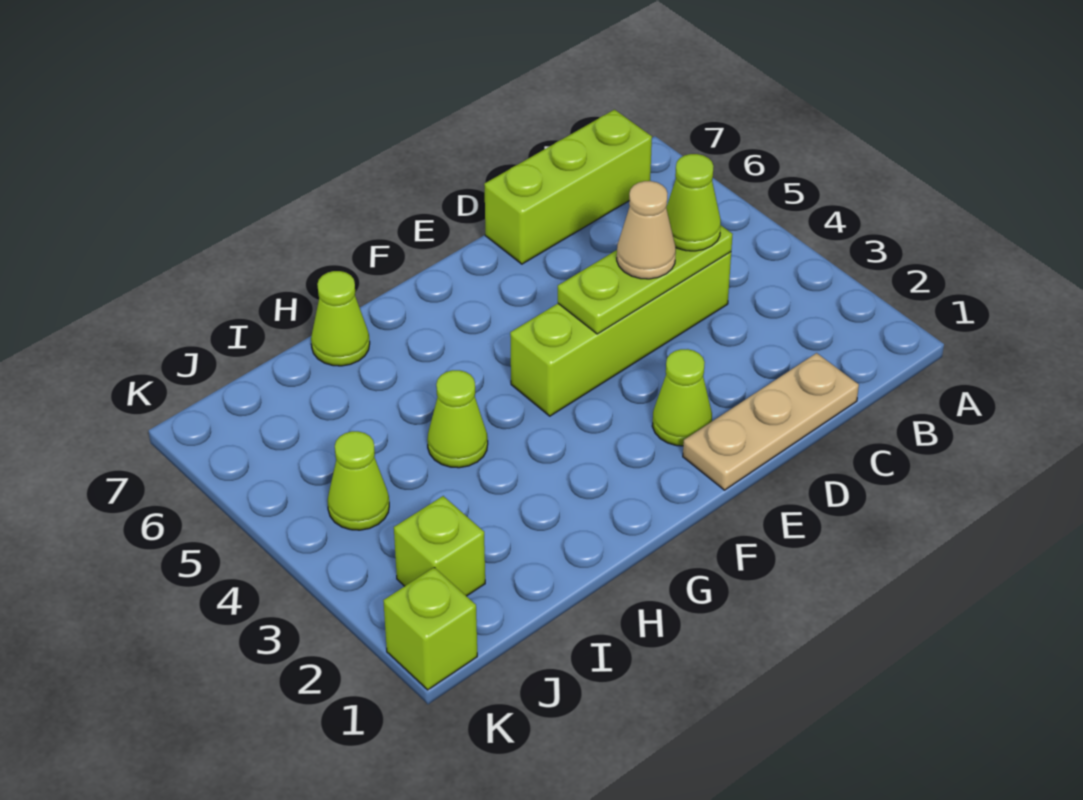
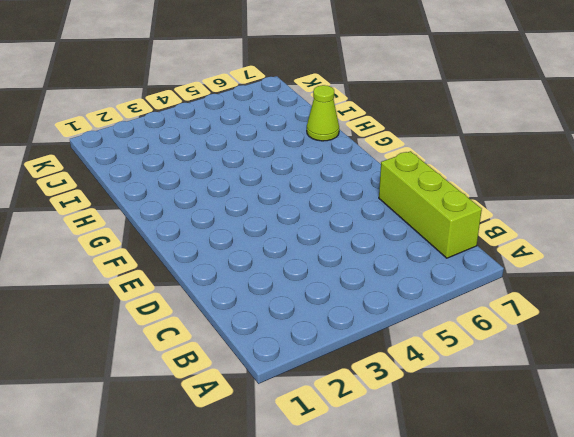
none -> tan 1x3 plate [683,353,859,490]
none -> lime 1x4 brick [510,252,731,416]
none -> lime 1x1 cone [652,349,712,446]

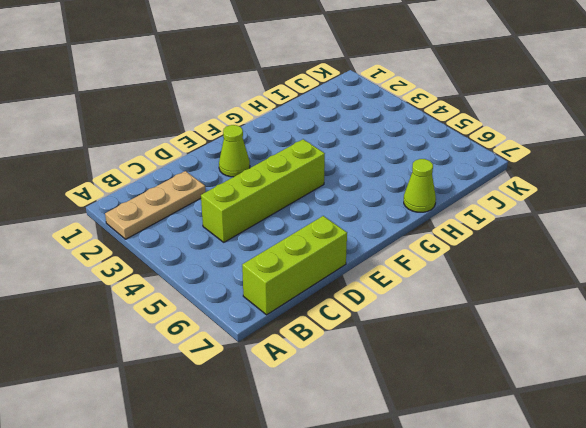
tan 1x3 plate [105,171,206,239] -> tan 1x3 plate moved to [683,353,859,490]
none -> lime 1x1 cone [427,370,488,468]
none -> lime 1x1 brick [394,496,485,596]
none -> lime 1x1 cone [327,431,389,530]

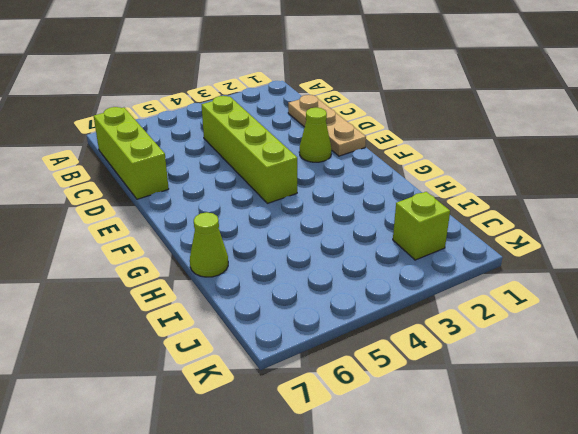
none -> lime 1x1 cone [427,370,488,468]
none -> lime 1x1 cone [327,431,389,530]
none -> lime 1x1 brick [383,567,477,690]

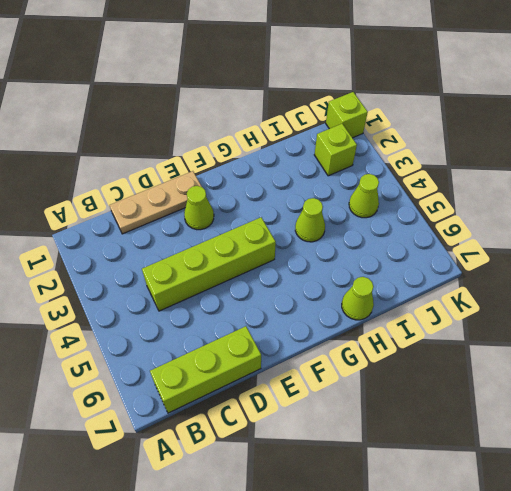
none -> lime 1x3 plate [558,226,733,334]
none -> lime 1x1 cone [666,154,721,251]
none -> tan 1x1 cone [617,181,676,279]

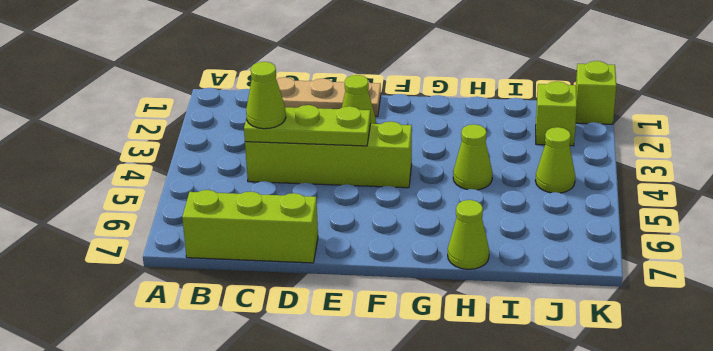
none -> tan 1x1 cone [617,181,676,279]

